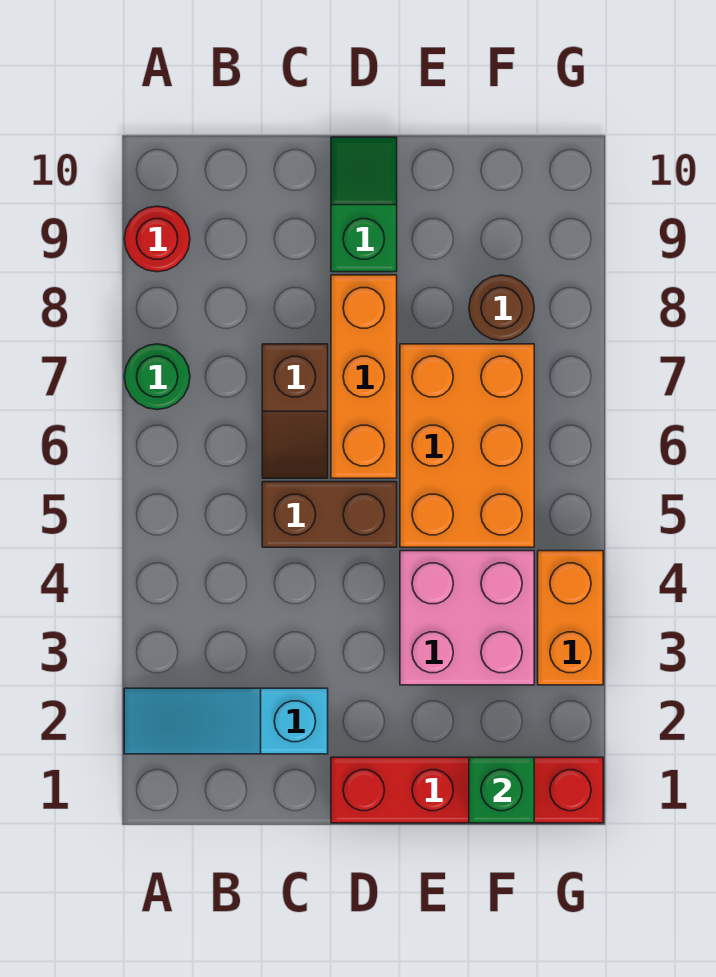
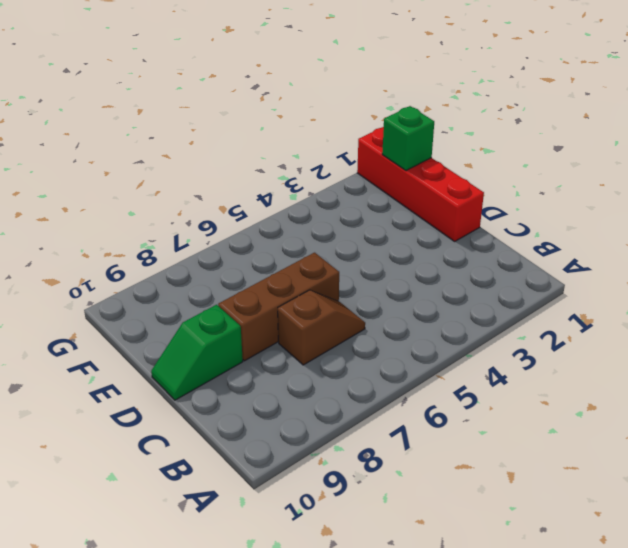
brown 1x3 brick [218,253,339,361] -> orange 1x3 brick [331,275,397,478]
none -> cyan 1x3 slope [124,688,328,754]
none -> green 1x1 round brick [124,344,190,410]
none -> red 1x1 round brick [124,206,190,272]

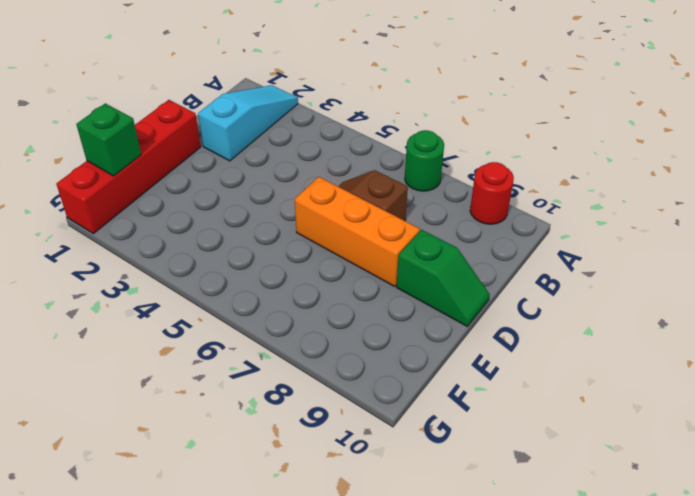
none -> brown 1x2 brick [262,482,397,547]
none -> pink 2x2 brick [400,551,534,685]
none -> orange 2x3 brick [400,344,534,547]

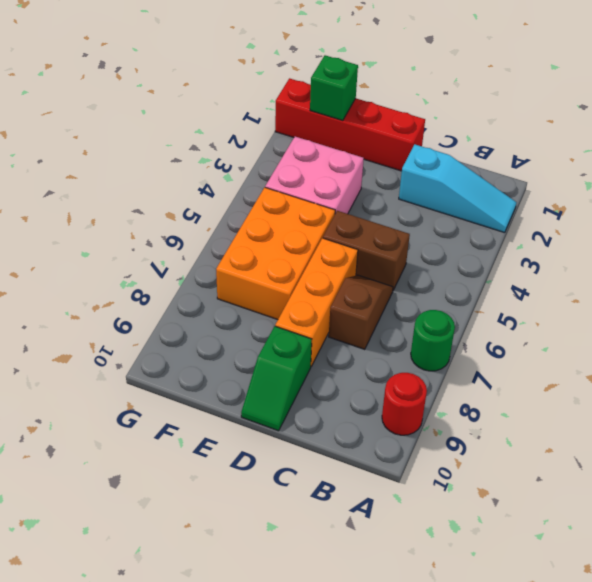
none -> brown 1x1 round brick [469,275,534,341]
none -> orange 1x2 brick [538,551,603,685]

